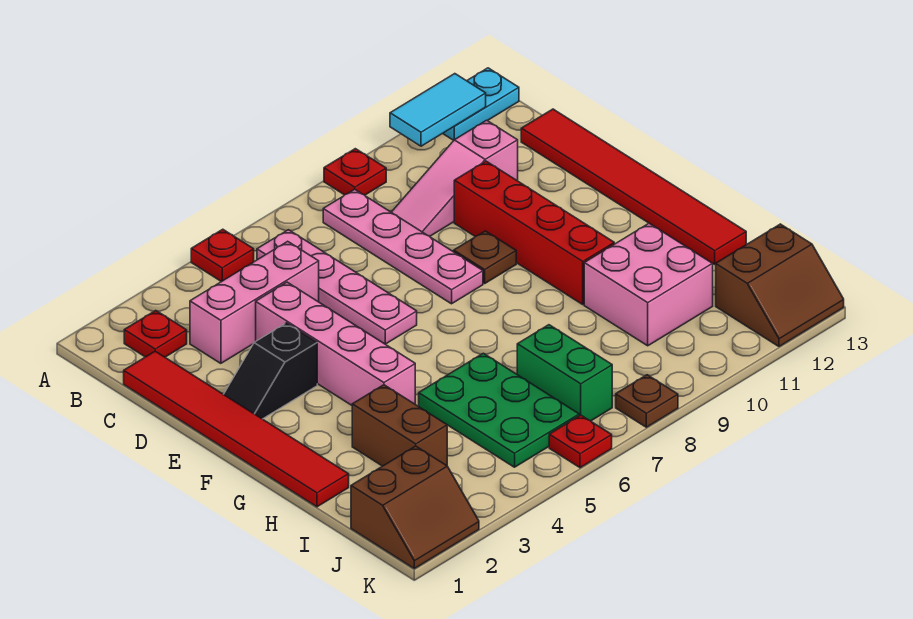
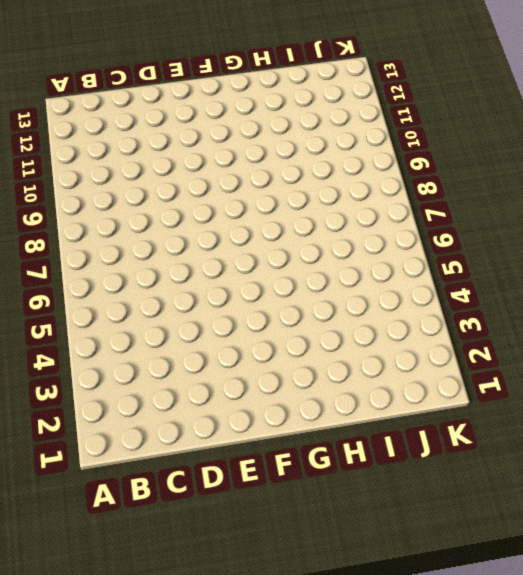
none -> red 1x1 plate [191,229,254,282]
none -> red 1x1 plate [324,149,386,195]
none -> cyan 1x2 plate [443,68,519,140]

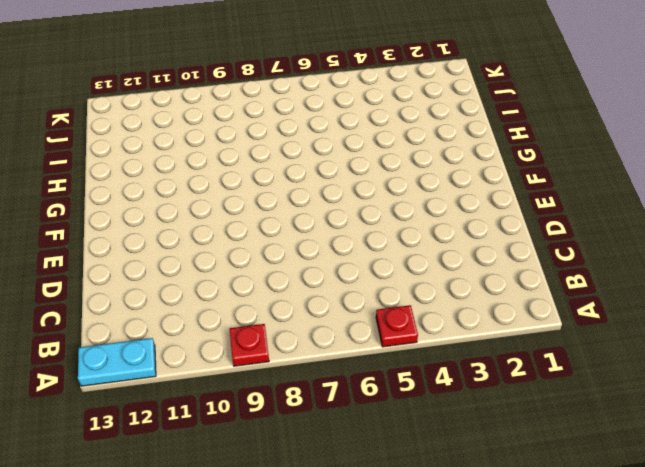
none -> red 1x1 plate [124,311,187,357]
none -> pink 1x4 plate [257,230,417,344]
none -> pink 1x4 plate [323,189,483,304]

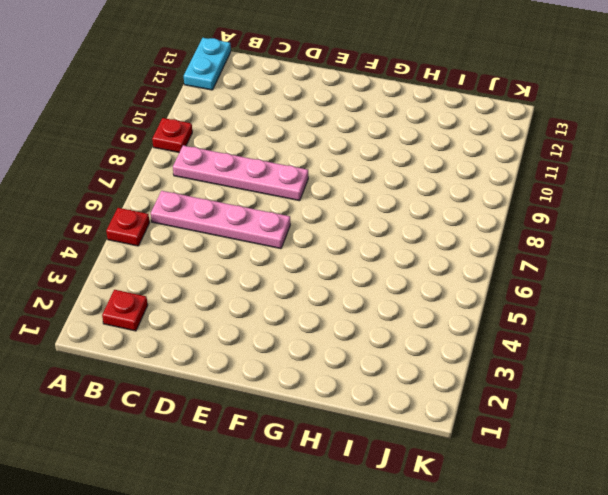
none -> red 1x6 tile [124,351,349,507]
none -> pink 1x3 brick [190,241,319,363]
none -> pink 1x3 slope [391,120,518,236]

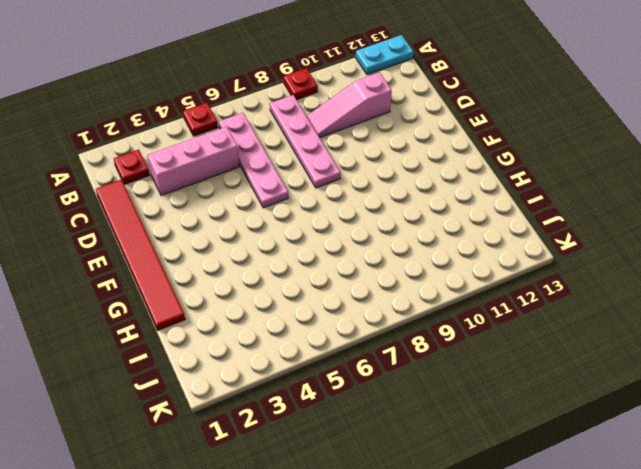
none -> red 1x6 tile [521,109,746,264]
none -> pink 1x4 brick [256,282,415,405]
none -> red 1x4 brick [454,161,614,304]

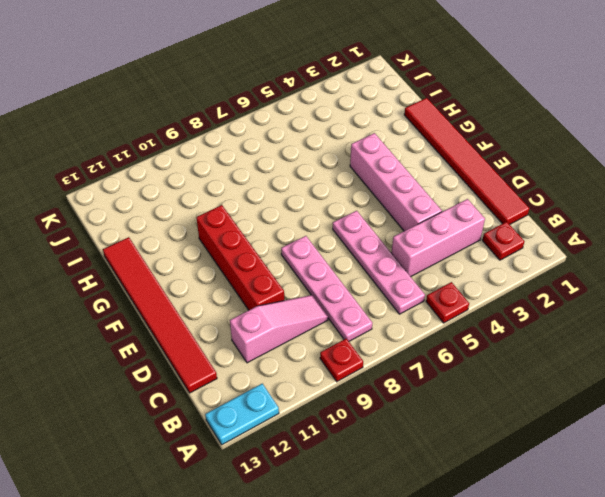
none -> black 1x2 slope [224,323,317,419]
none -> brown 1x1 plate [454,231,516,283]
none -> brown 1x2 brick [352,385,447,466]

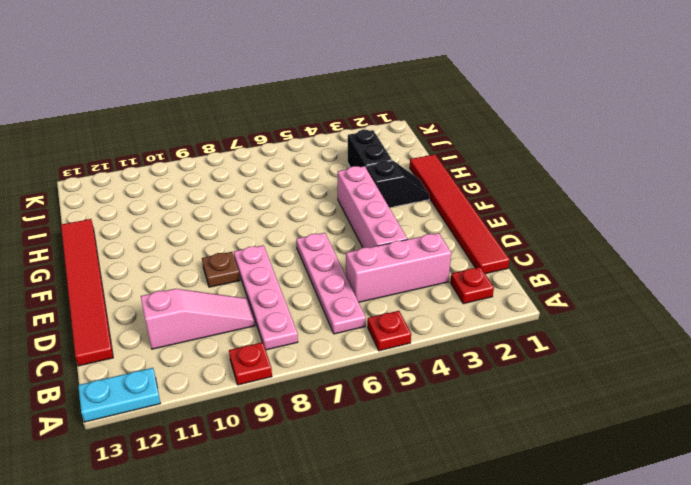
black 1x2 slope [366,161,429,208] -> black 1x2 slope moved to [224,323,317,419]
black 1x2 brick [348,130,392,167] -> brown 1x2 brick [352,385,447,466]
none -> red 1x4 brick [454,161,614,304]
none -> green 2x3 plate [419,353,579,467]
none -> pink 2x2 brick [584,223,713,346]

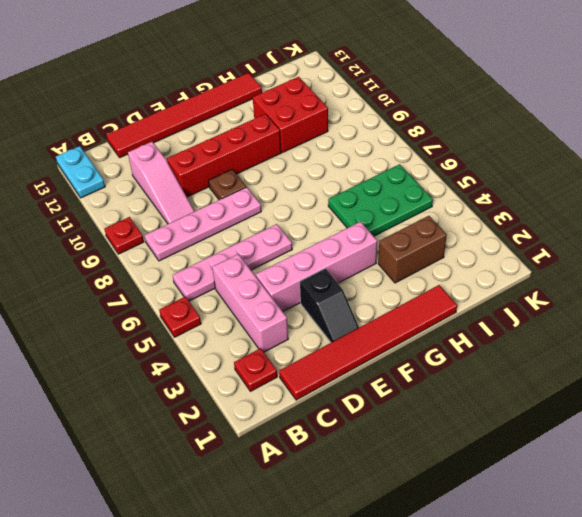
red 2x2 brick [253,77,328,153] -> pink 2x2 brick [584,223,713,346]
none -> green 1x2 brick [517,325,612,421]
none -> brown 2x2 slope [351,446,479,569]
none -> brown 2x2 slope [716,224,844,347]

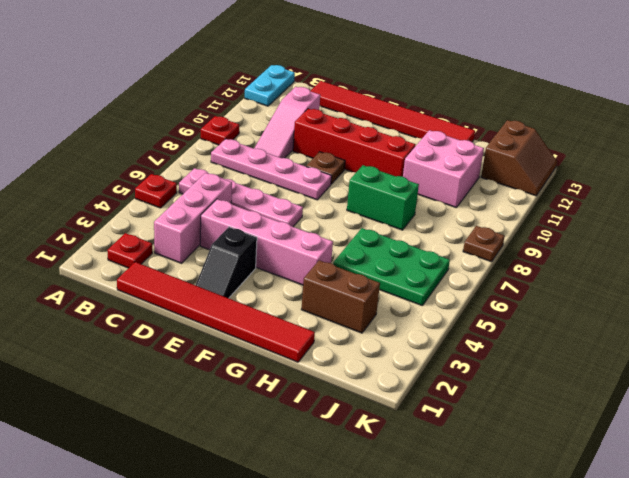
green 1x2 brick [347,165,419,230] -> green 1x2 brick moved to [517,325,612,421]
none -> brown 2x2 slope [351,446,479,569]
none -> red 1x1 plate [549,415,612,468]
none -> cyan 1x2 tile [390,74,486,146]

